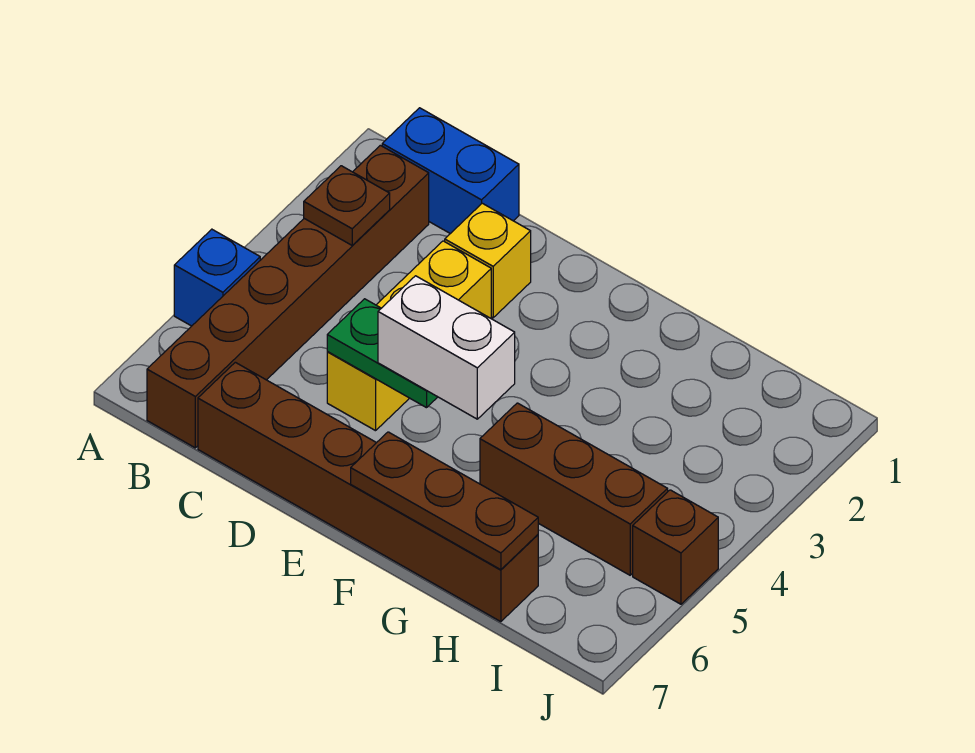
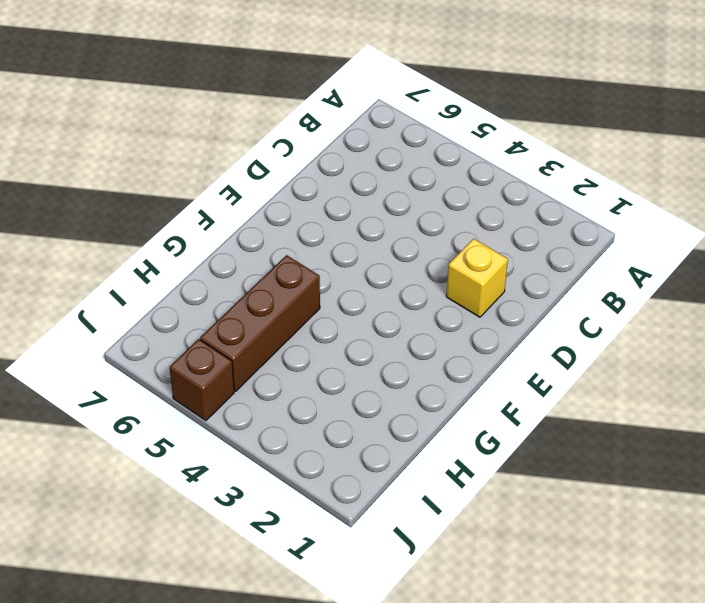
none -> blue 1x1 brick [174,229,260,326]
none -> blue 1x2 brick [382,108,519,234]
none -> brown 1x6 brick [147,145,429,448]

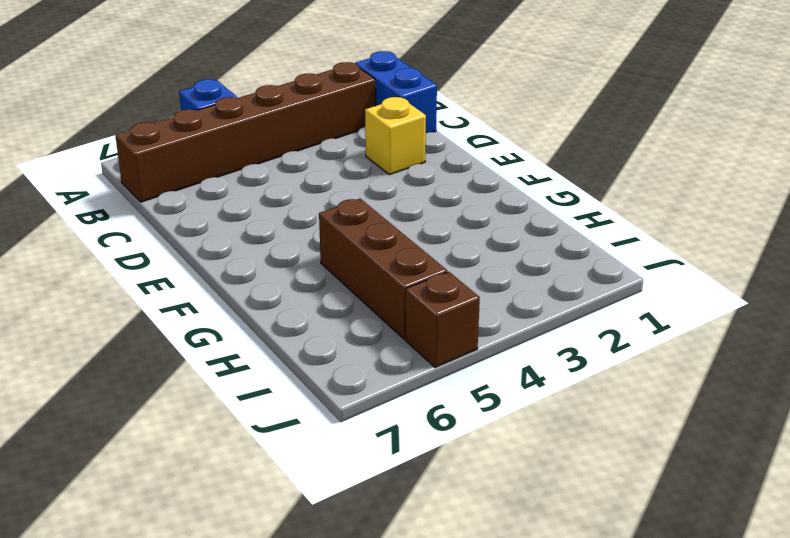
none -> brown 1x6 brick [198,362,538,622]
none -> yellow 1x3 brick [327,241,491,431]
none -> brown 1x1 plate [304,166,390,245]

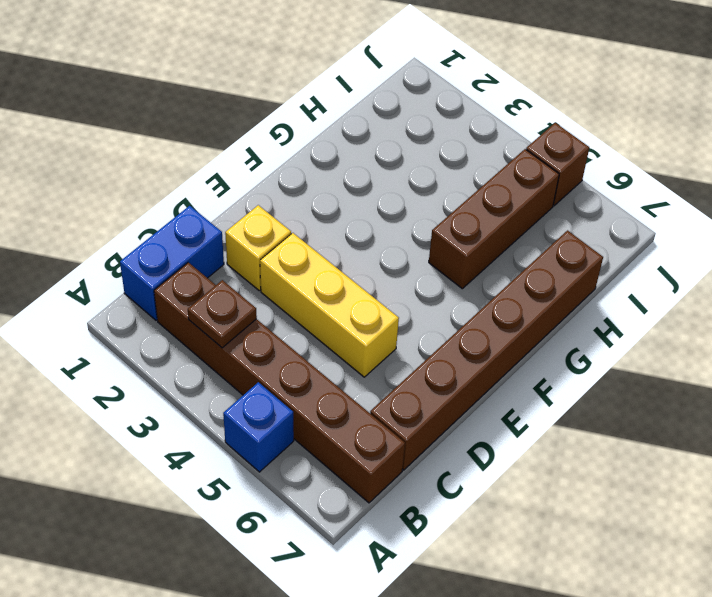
none -> green 1x2 plate [327,299,437,408]
none -> brown 1x3 plate [351,432,538,570]
none -> white 1x2 brick [378,276,515,419]

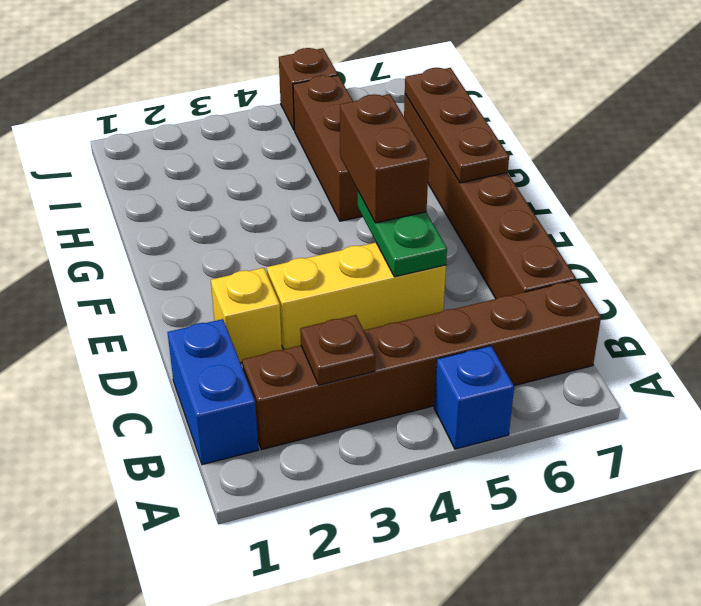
brown 1x2 brick [340,94,429,223] -> white 1x2 brick [378,276,515,419]

